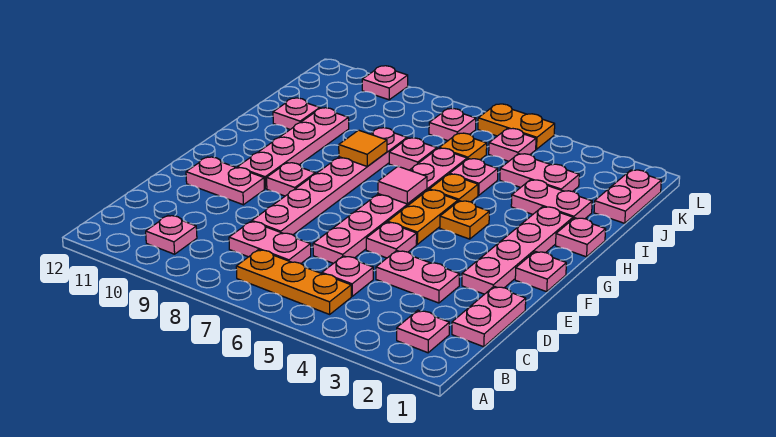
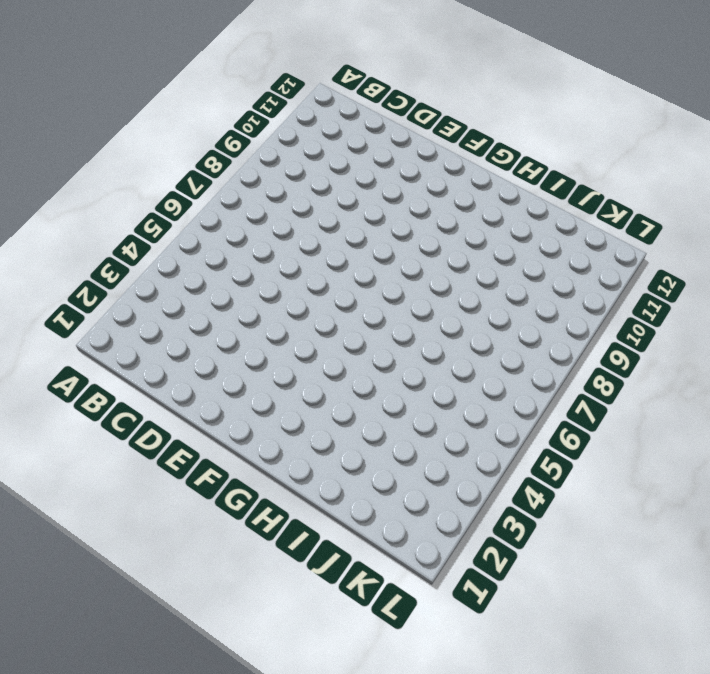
none -> pink 1x1 plate [397,310,449,353]
none -> orange 1x3 plate [236,250,351,314]
none -> pink 1x1 plate [146,215,197,254]
none -> pink 1x2 plate [452,286,526,347]

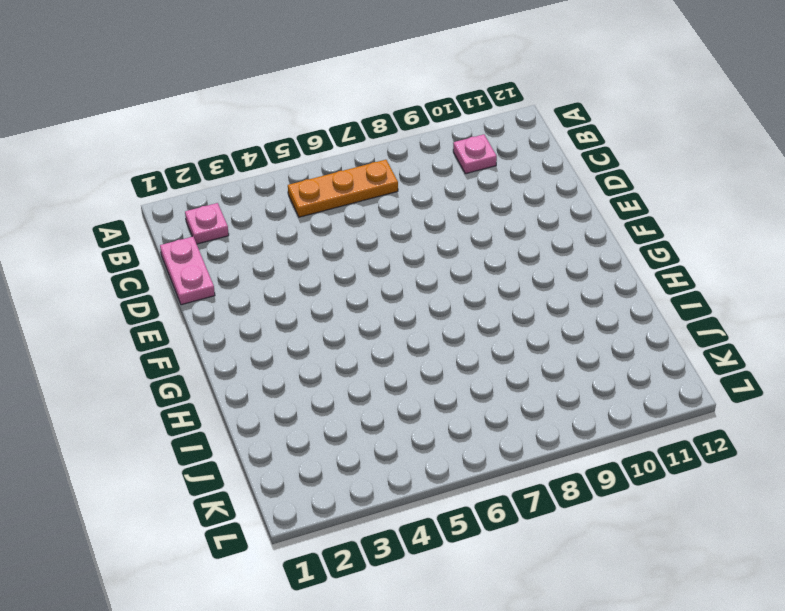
none -> pink 1x1 plate [322,256,373,296]
none -> pink 1x2 plate [229,222,311,263]
none -> pink 1x2 plate [376,251,460,303]
none -> pink 1x6 plate [313,148,467,263]

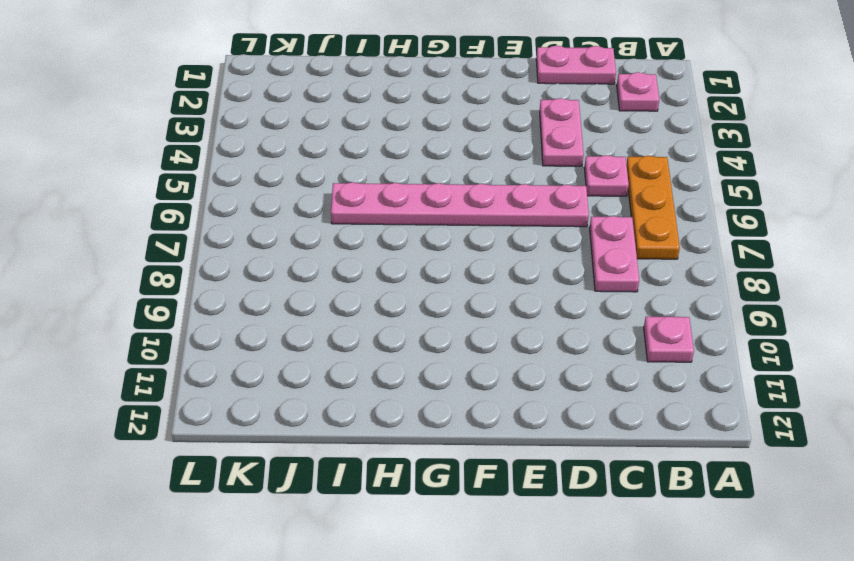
none -> pink 1x6 plate [252,128,407,235]
none -> pink 1x4 plate [462,207,573,294]
none -> pink 1x1 plate [366,222,417,258]
none -> pink 1x2 plate [186,157,264,205]

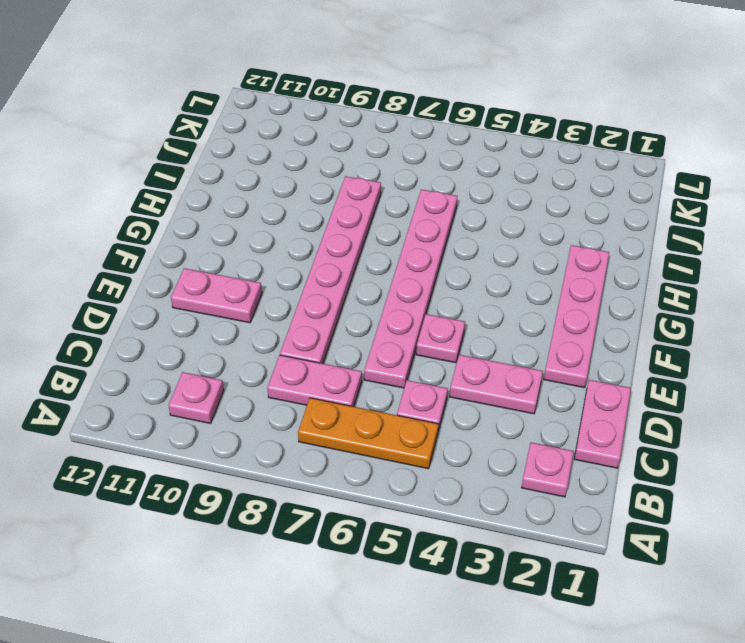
none -> pink 1x1 plate [515,251,566,292]
none -> orange 1x2 plate [388,190,458,244]
none -> pink 1x1 plate [267,163,315,196]
none -> pink 1x4 plate [237,108,349,189]

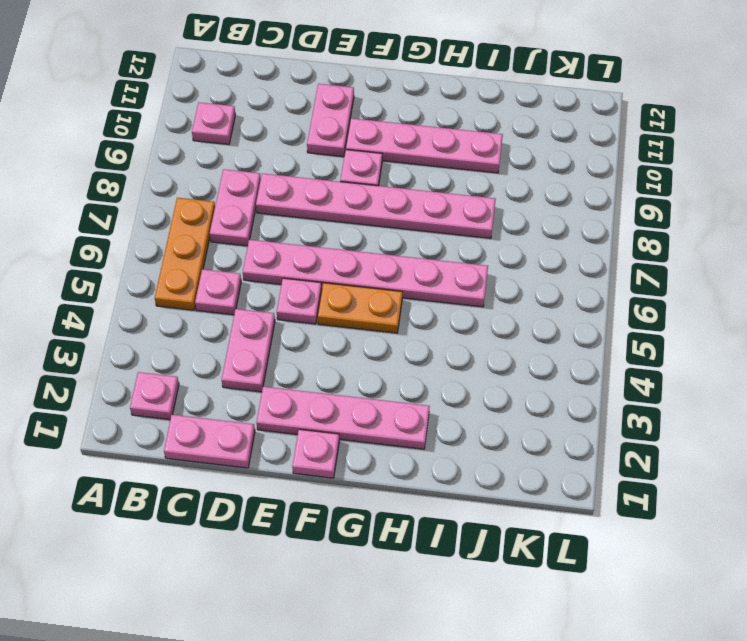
none -> orange 1x1 plate [440,201,489,239]
none -> pink 1x1 plate [556,218,606,257]
none -> orange 1x1 plate [429,174,478,202]
none -> pink 1x2 plate [511,180,592,219]

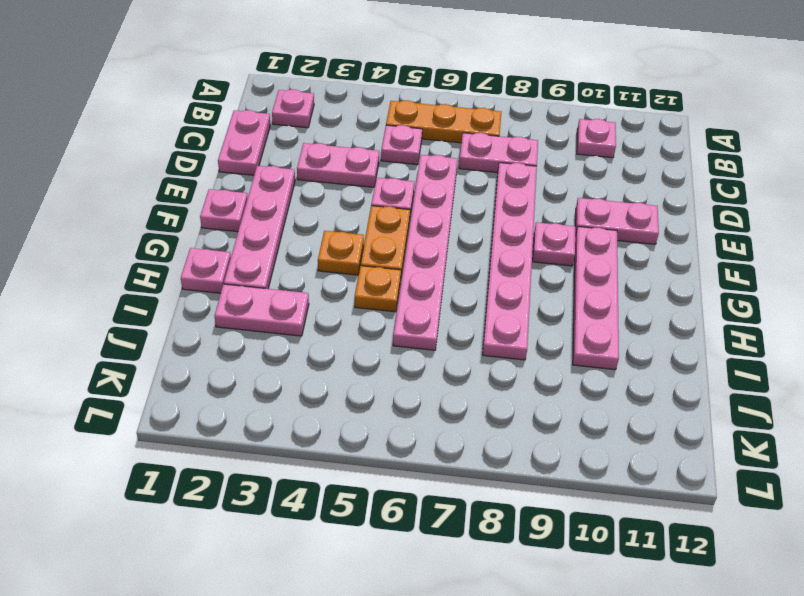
none -> pink 1x1 plate [450,159,498,195]
none -> pink 1x1 plate [389,138,437,170]
none -> pink 1x1 plate [273,98,320,129]
none -> pink 1x2 plate [594,170,661,223]

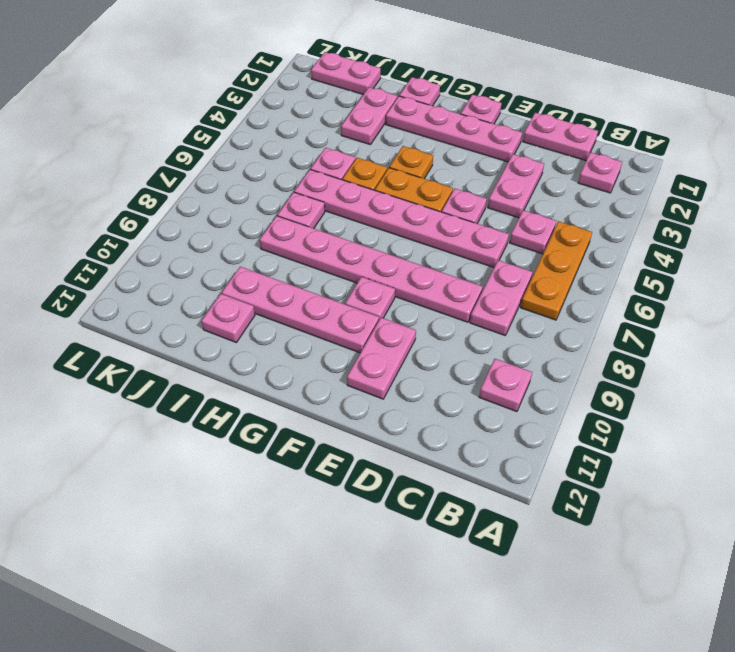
none -> pink 1x2 plate [500,154,579,192]
none -> orange 1x1 plate [439,133,487,160]
none -> pink 1x1 plate [489,129,536,161]
none -> pink 1x1 plate [429,109,476,141]

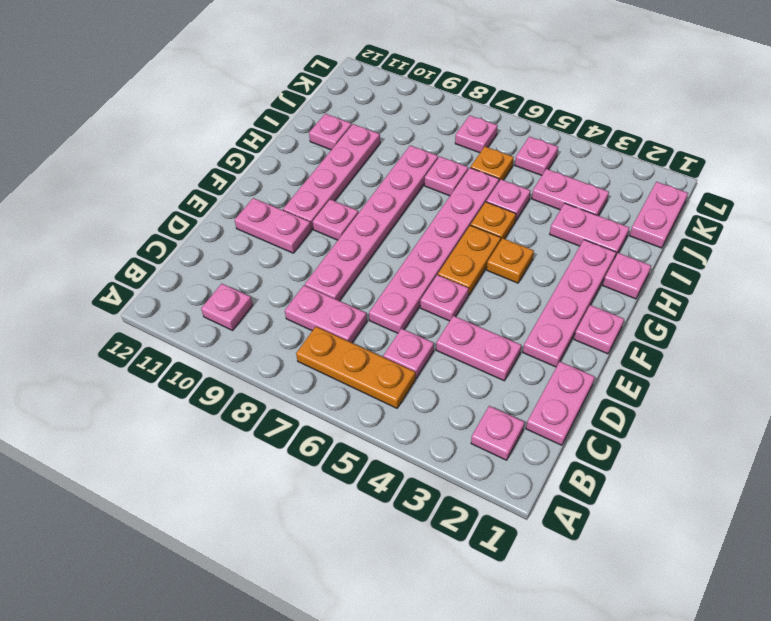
none -> orange 1x2 plate [478,104,555,149]
none -> pink 1x1 plate [362,66,408,100]
none -> pink 1x1 tile [378,166,427,204]
none -> orange 1x1 tile [339,130,387,166]

